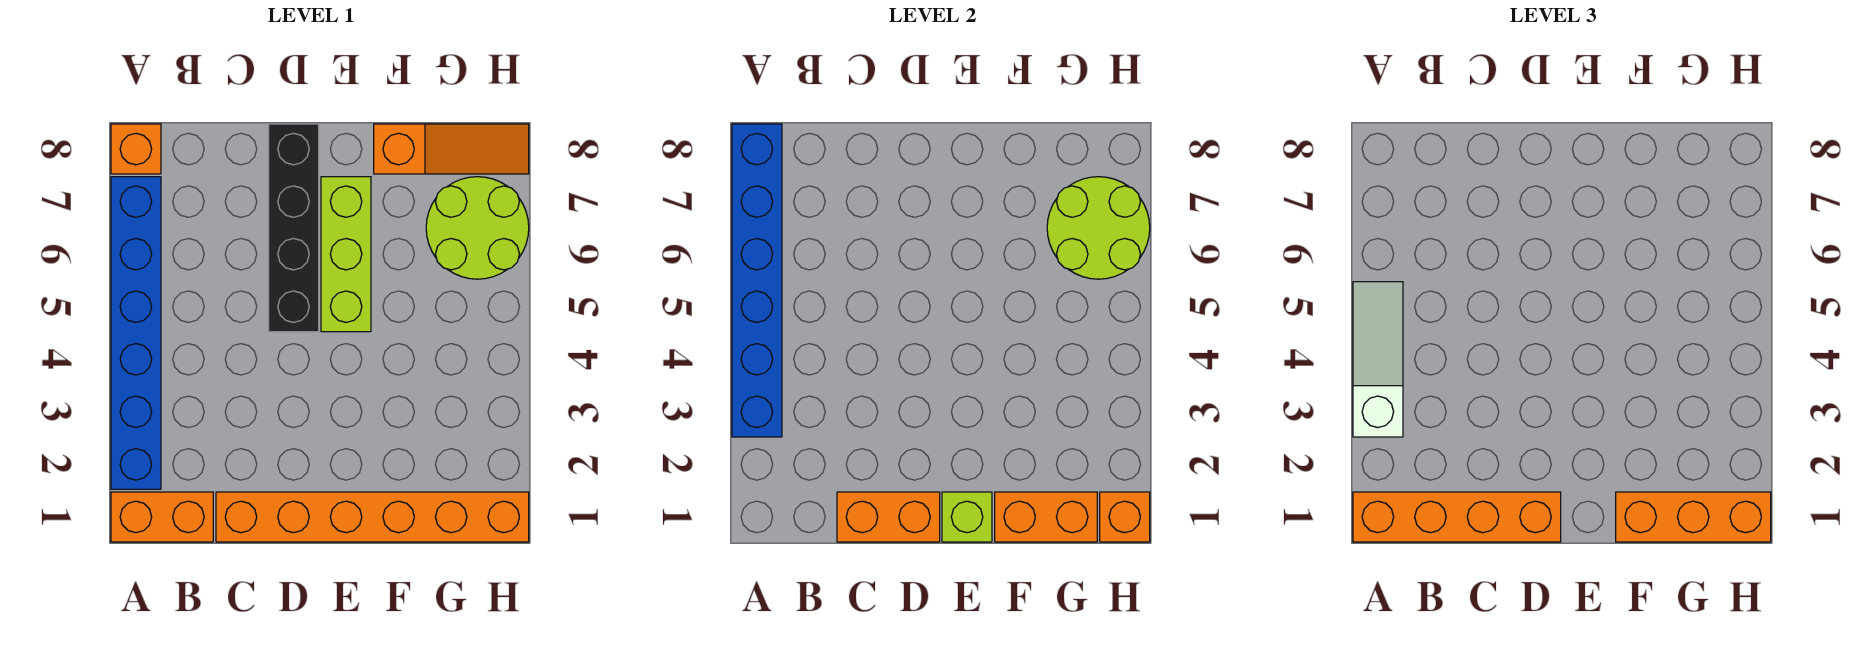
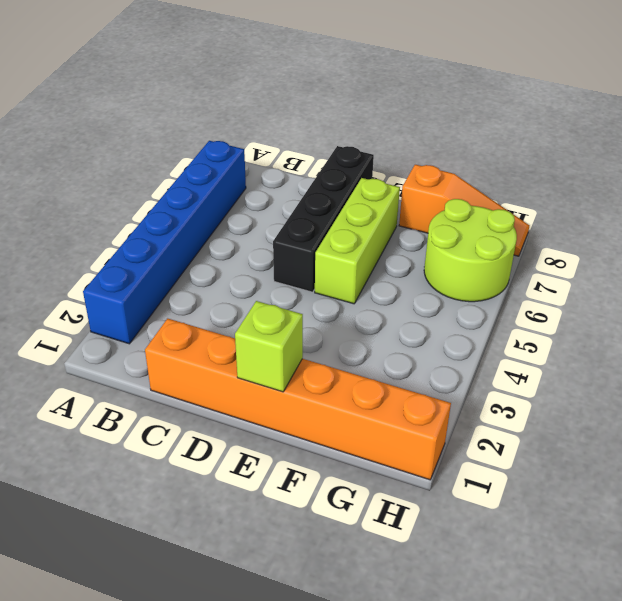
none -> orange 1x2 brick [111,492,213,542]
none -> orange 1x1 brick [111,124,161,174]
none -> blue 1x6 brick [732,124,782,437]

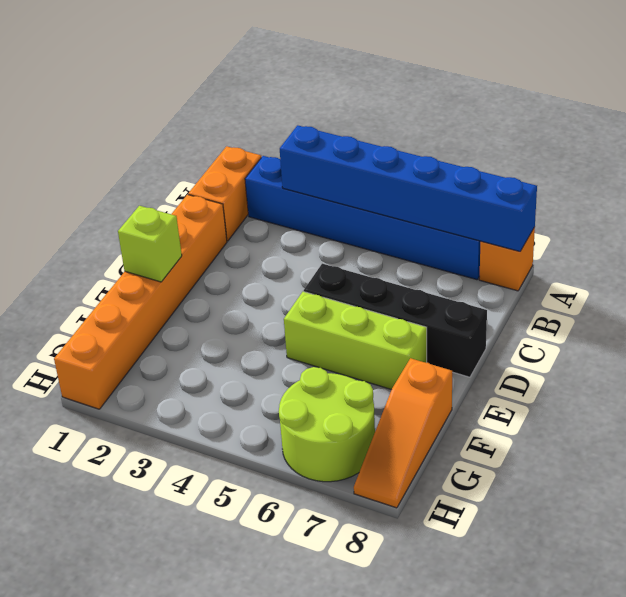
none -> orange 1x2 brick [837,492,940,542]
none -> orange 1x2 brick [995,492,1097,542]
none -> lime 2x2 round brick [1047,177,1150,279]

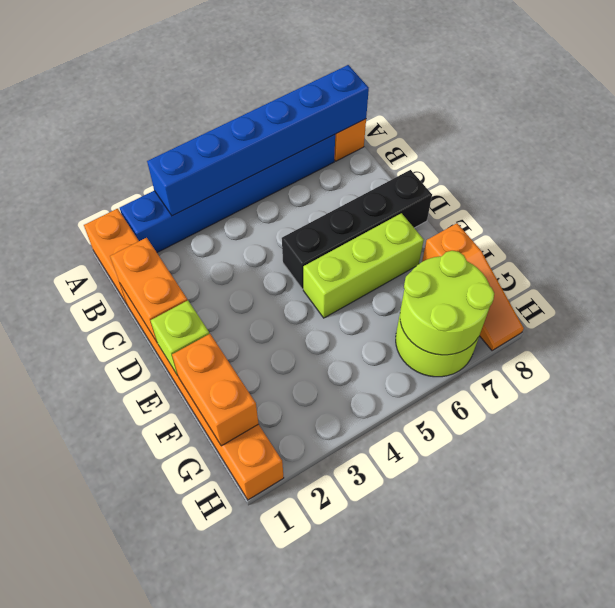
none -> orange 1x1 brick [1100,492,1150,542]
none -> orange 1x4 brick [1353,492,1561,542]
none -> white 1x3 slope [1353,282,1403,437]

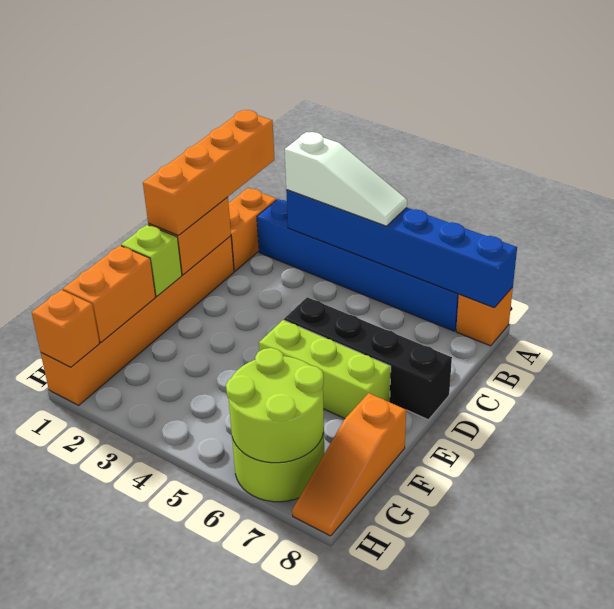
none -> orange 1x3 brick [1616,492,1771,542]

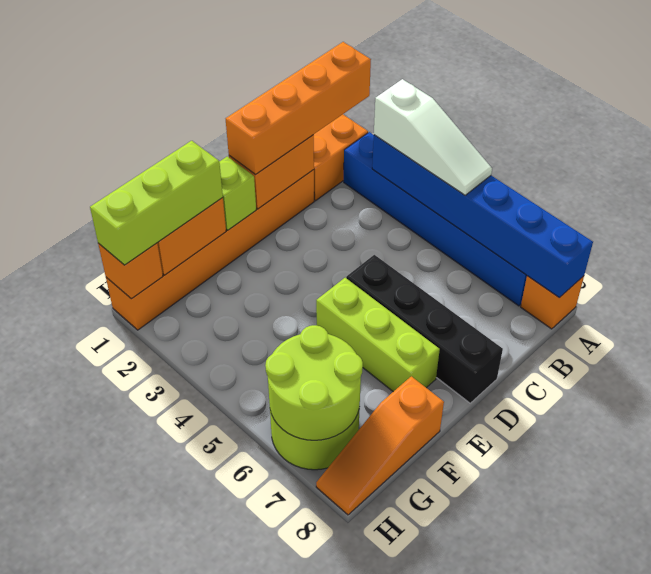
lime 1x3 brick [90,141,223,265] -> orange 1x3 brick [1616,492,1771,542]

